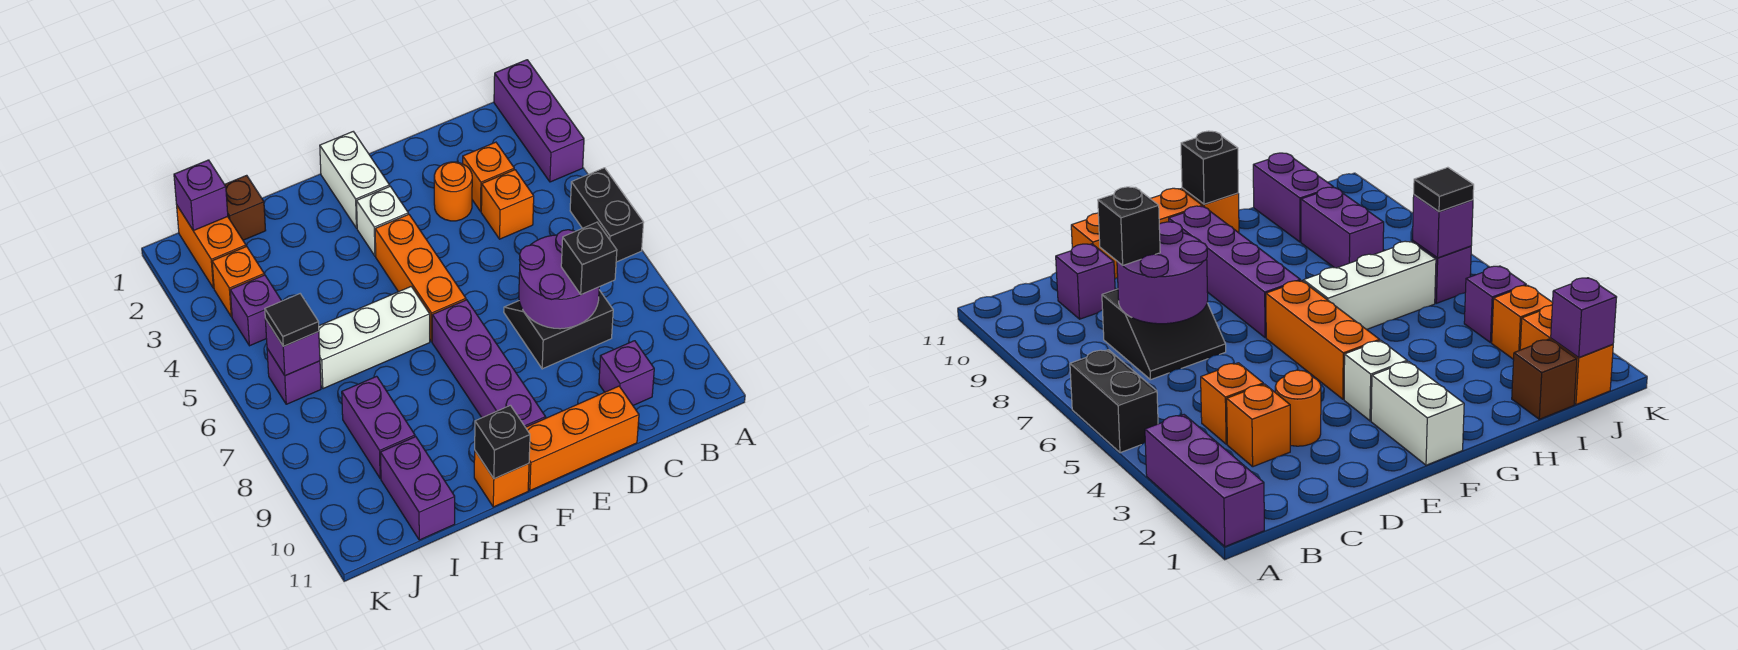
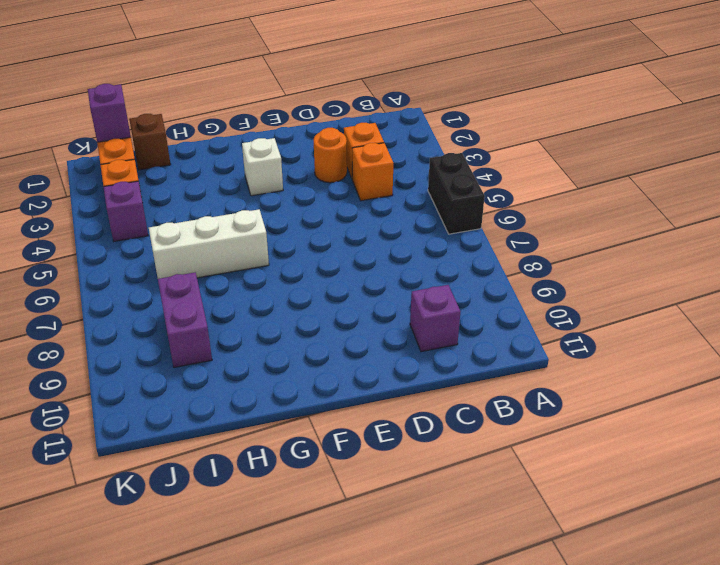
none -> purple 1x3 brick [494,60,584,182]
none -> black 2x2 slope [504,290,613,369]
none -> orange 1x3 brick [526,386,639,490]

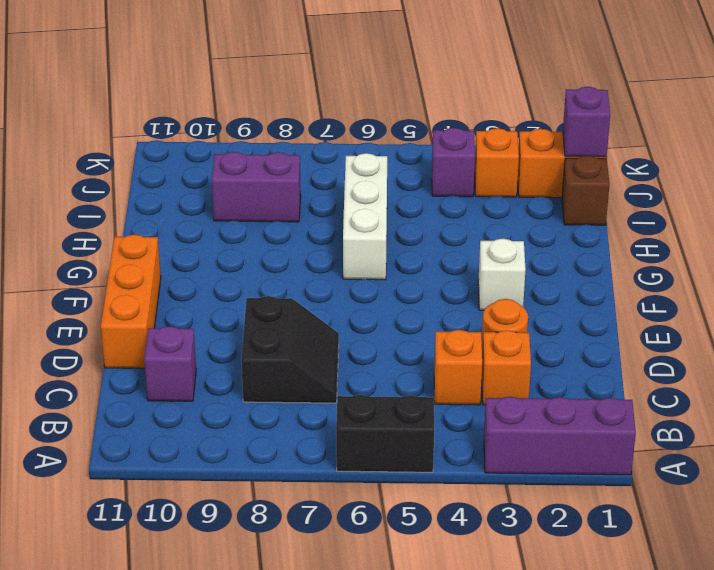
none -> white 1x2 brick [320,132,390,228]
none -> orange 1x3 brick [375,214,466,342]
none -> purple 1x4 brick [432,300,545,427]

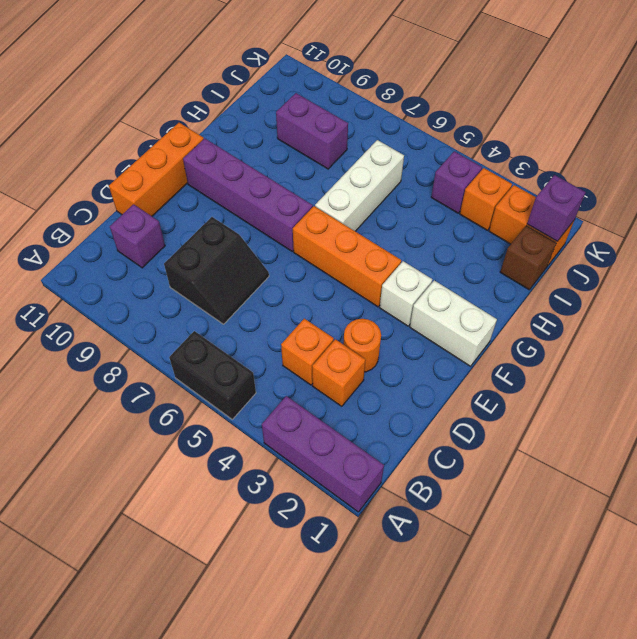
none -> orange 1x1 brick [474,451,529,507]
none -> purple 1x2 brick [380,437,455,540]
none -> purple 1x1 brick [267,349,321,404]

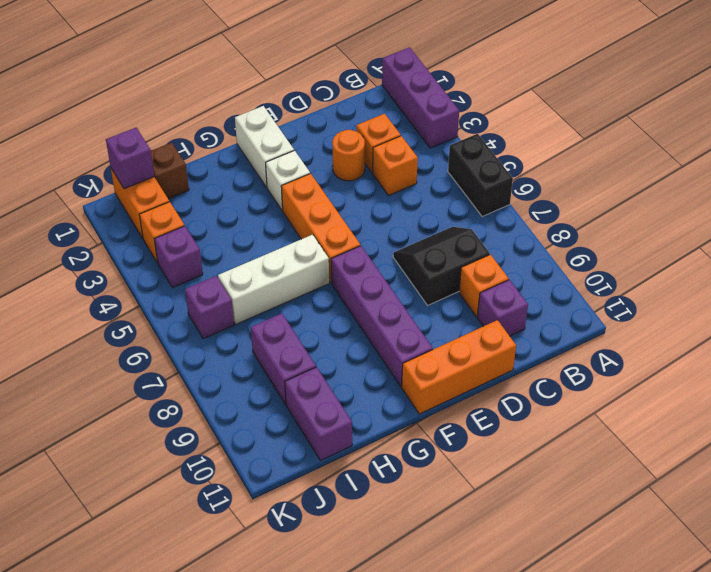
orange 1x1 brick [459,255,509,317] -> orange 1x1 brick moved to [474,451,529,507]
none -> purple 2x2 round brick [519,230,599,329]
none -> black 1x1 brick [475,405,530,479]
none -> purple 1x1 brick [265,319,320,376]

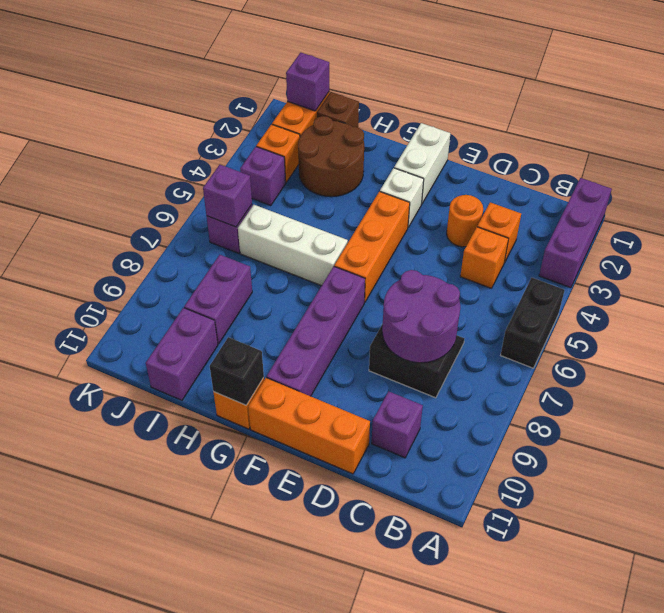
brown 2x2 round brick [298,116,364,197] -> none
none -> black 1x1 brick [561,222,617,294]
none -> black 1x1 tile [265,294,319,346]

